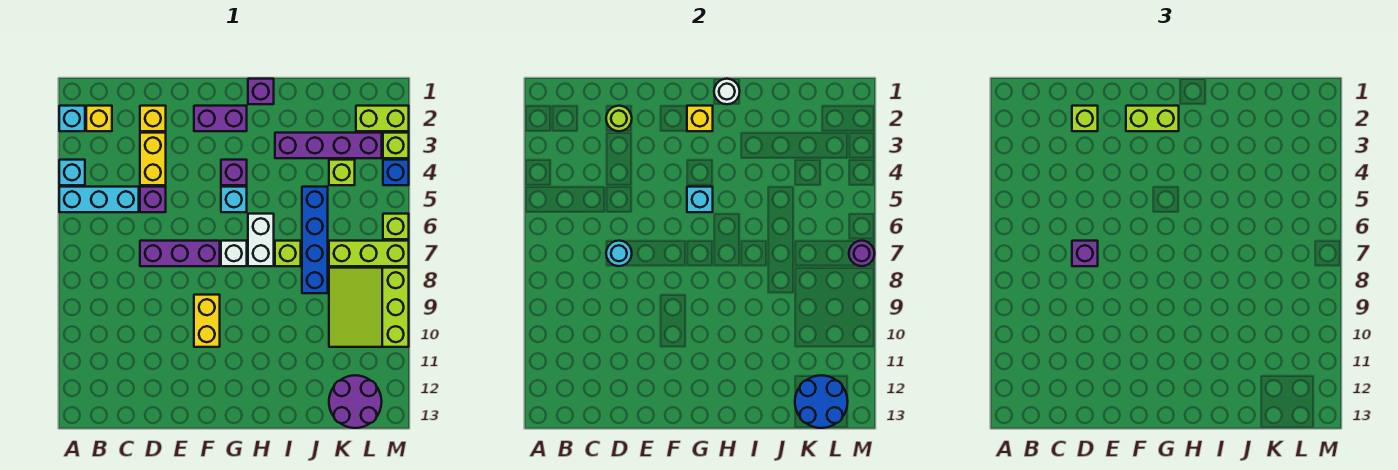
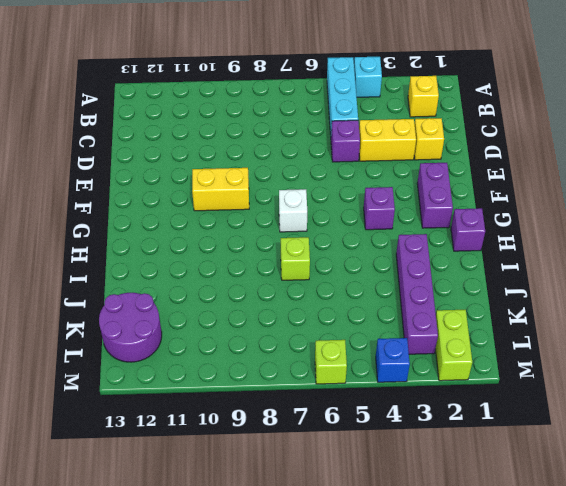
none -> cyan 1x1 brick [59,106,85,131]
none -> purple 1x3 brick [140,241,220,266]
none -> cyan 1x1 brick [221,187,247,212]
none -> white 1x2 brick [248,214,274,266]

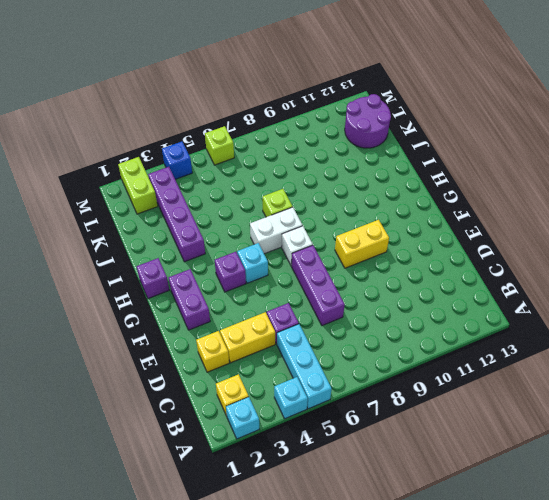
none -> blue 1x4 brick [302,187,328,293]
none -> lime 1x1 brick [329,160,355,185]
none -> lime 1x3 brick [329,241,409,266]
none -> lime 3x3 slope [329,268,409,347]

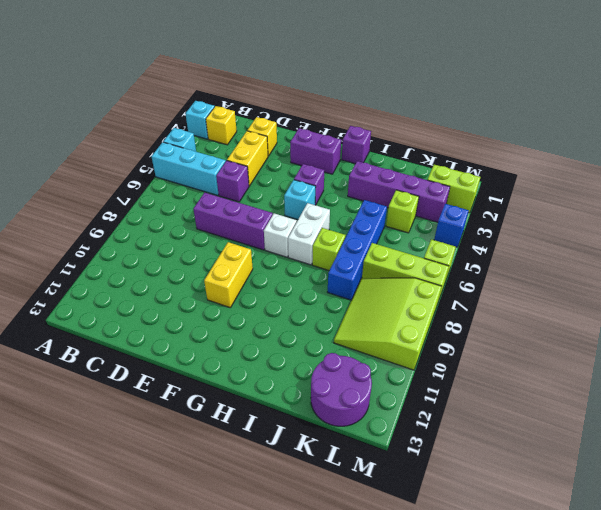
none -> lime 1x1 brick [383,133,409,158]
none -> lime 1x1 round brick [606,106,632,131]
none -> cyan 1x1 round brick [606,241,632,266]
none -> yellow 1x1 brick [687,106,713,131]

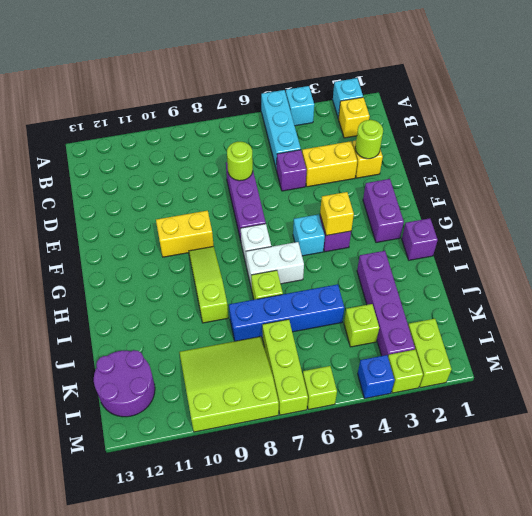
lime 1x1 round brick [227,142,253,181] -> cyan 1x1 round brick [606,241,632,266]
yellow 1x1 brick [320,192,354,236] -> yellow 1x1 brick moved to [687,106,713,131]
lime 1x3 slope [189,246,228,323] -> none
none -> cyan 1x1 brick [687,187,713,212]
none -> white 1x1 round brick [714,79,740,104]
none -> blue 2x2 round brick [795,375,848,428]
none -> purple 1x1 round brick [849,241,875,266]

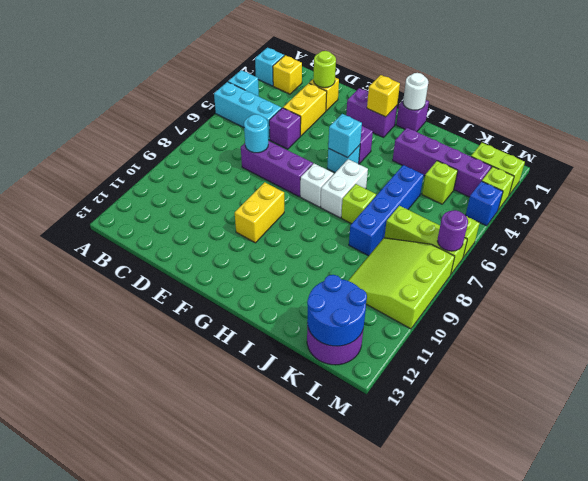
none -> lime 1x1 brick [1072,106,1098,131]
none -> purple 1x1 brick [1072,241,1098,266]
none -> lime 1x2 brick [1126,106,1179,131]

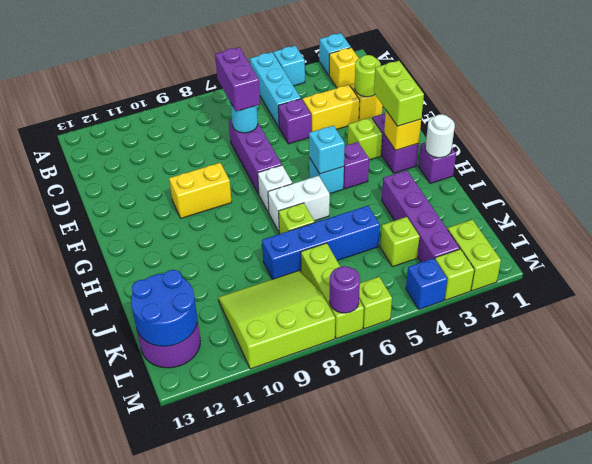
purple 1x2 brick [215,47,260,111] -> purple 1x1 brick [1072,241,1098,266]
lime 1x1 brick [348,118,382,160] -> lime 1x1 brick moved to [1072,106,1098,131]

